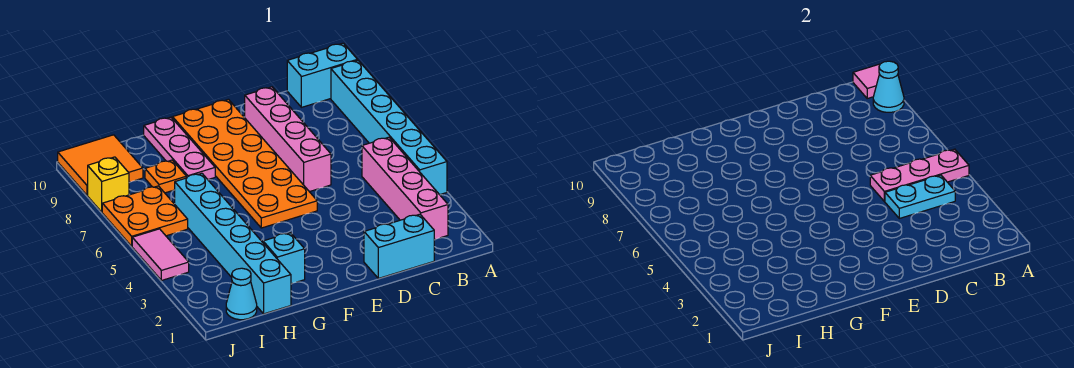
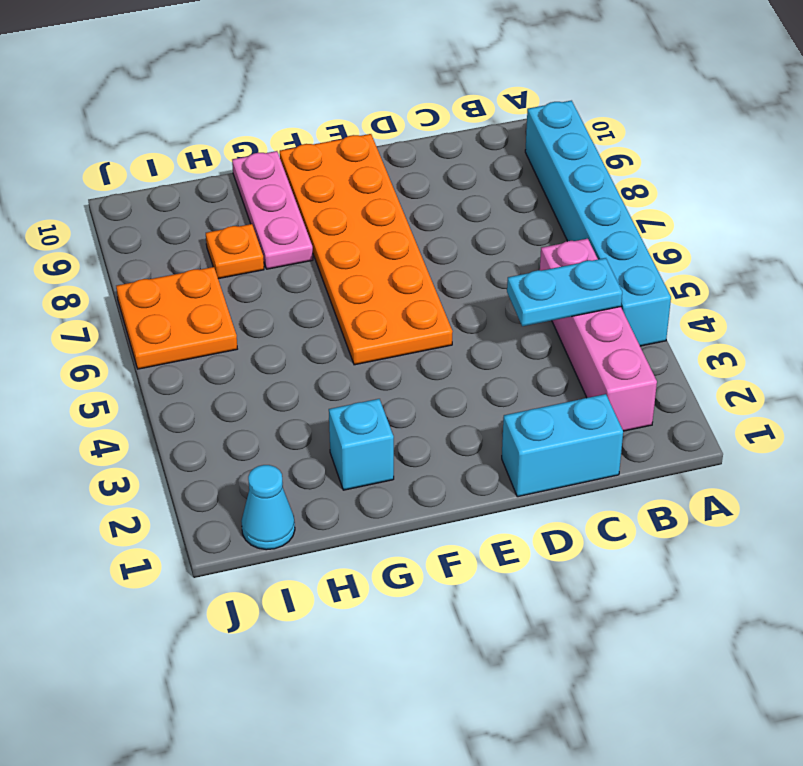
none -> cyan 1x2 brick [287,43,358,107]
none -> pink 1x4 brick [244,87,331,192]
none -> cyan 1x6 brick [175,173,291,314]

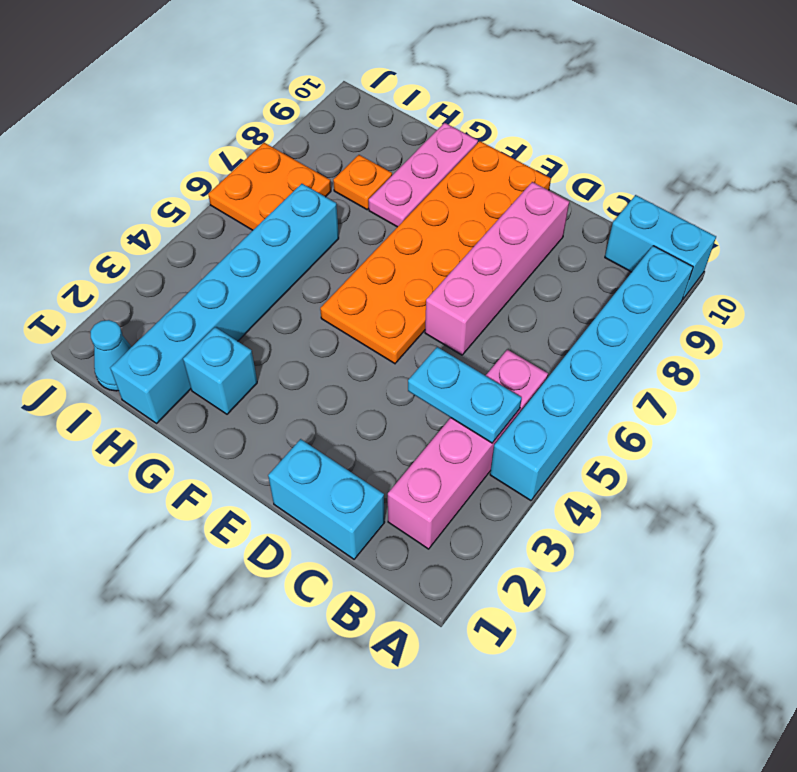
none -> orange 2x2 tile [58,135,143,195]
none -> pink 1x2 tile [132,229,189,280]
none -> yellow 1x1 brick [88,157,129,212]

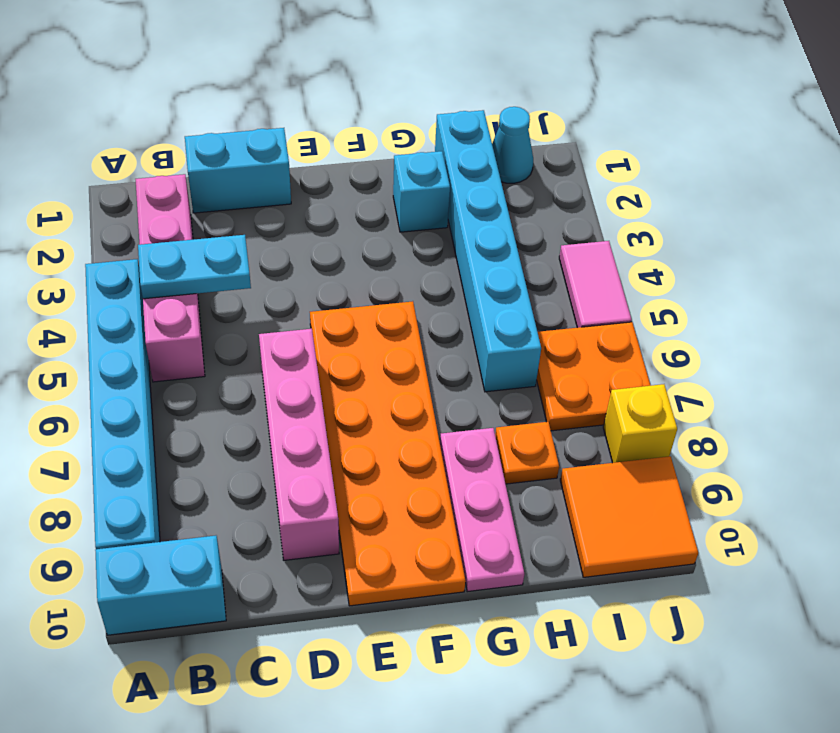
none -> pink 1x3 plate [870,149,969,201]
none -> cyan 1x1 cone [873,61,904,112]
none -> pink 1x1 tile [853,64,880,98]

